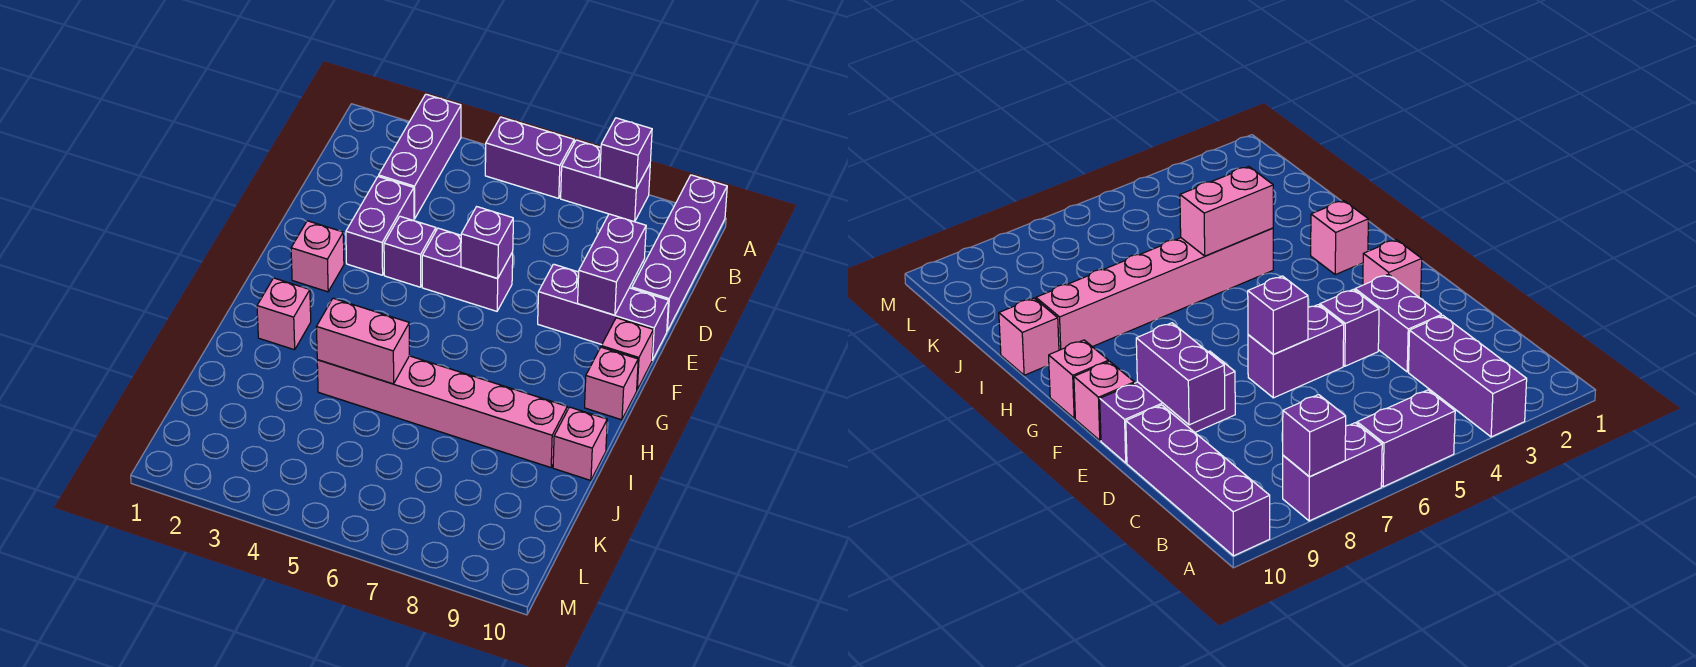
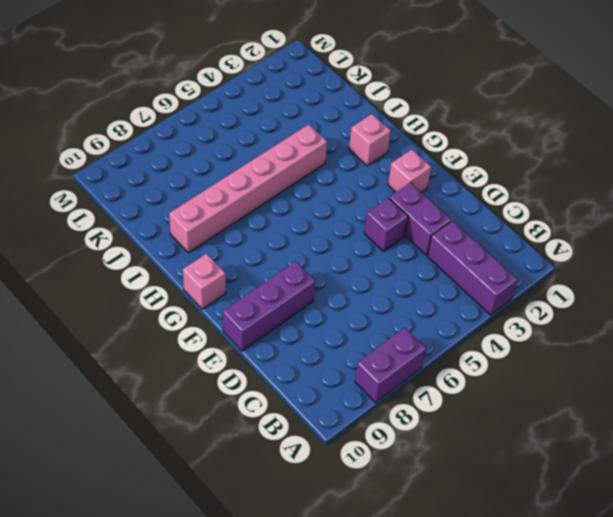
none -> purple 1x2 brick [485,117,574,198]
none -> purple 1x4 brick [632,175,727,331]
none -> purple 1x2 brick [422,228,513,311]

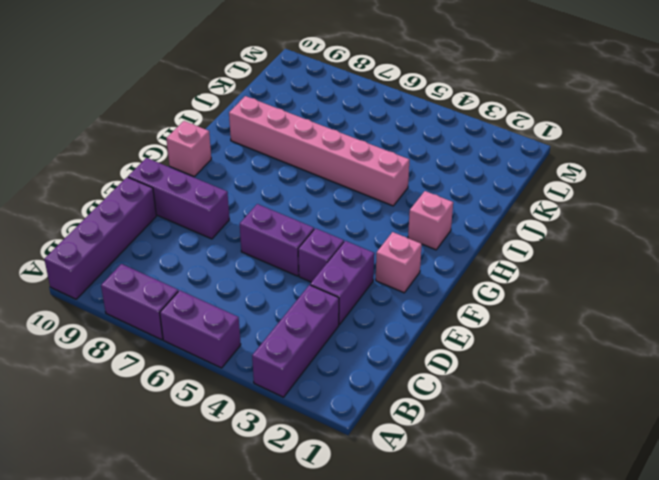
none -> pink 1x1 brick [601,318,653,389]
none -> pink 1x1 brick [553,407,607,480]
none -> purple 1x1 brick [600,118,652,189]

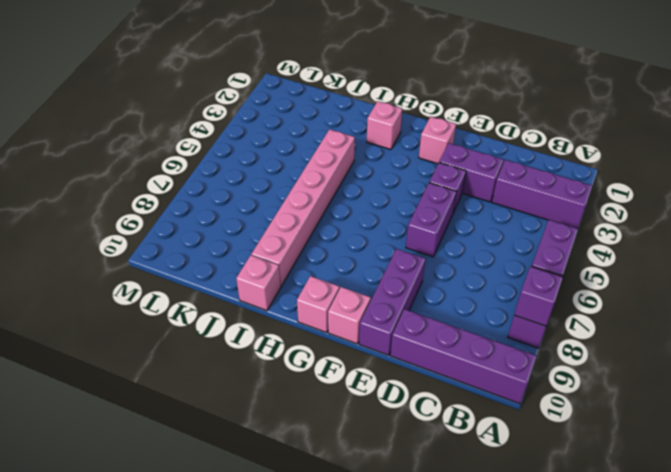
none -> purple 1x2 brick [578,214,646,315]
none -> purple 1x1 brick [461,207,513,278]
none -> pink 1x2 brick [316,298,409,384]

